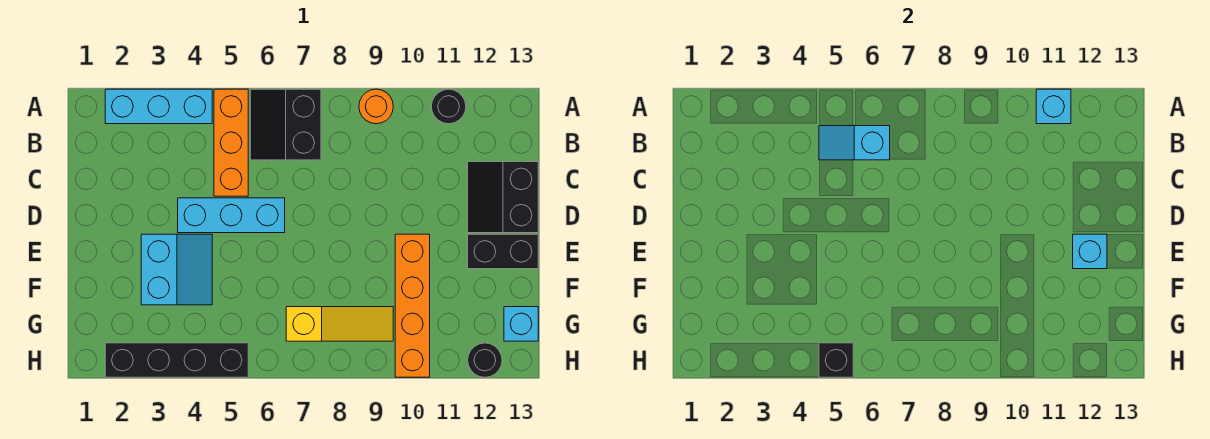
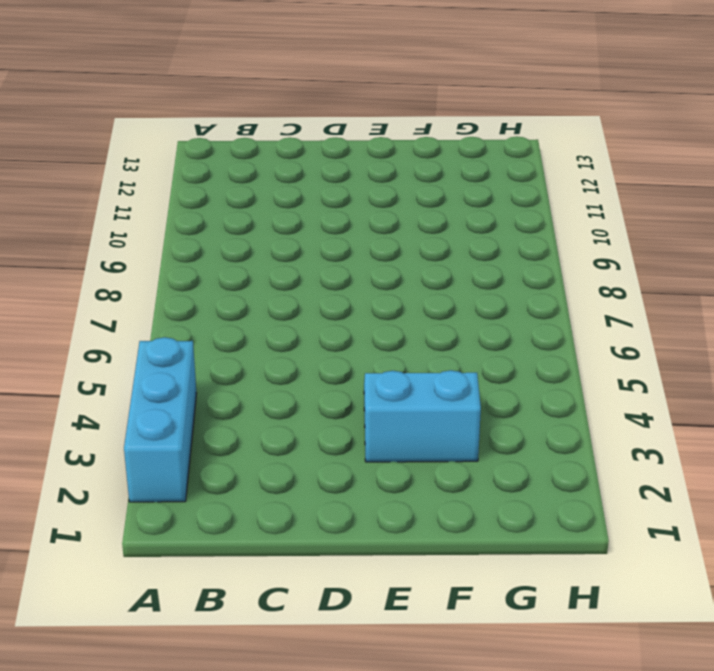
none -> orange 1x3 brick [214,89,248,196]
none -> black 2x2 slope [250,89,321,160]
none -> orange 1x1 round brick [359,89,393,124]

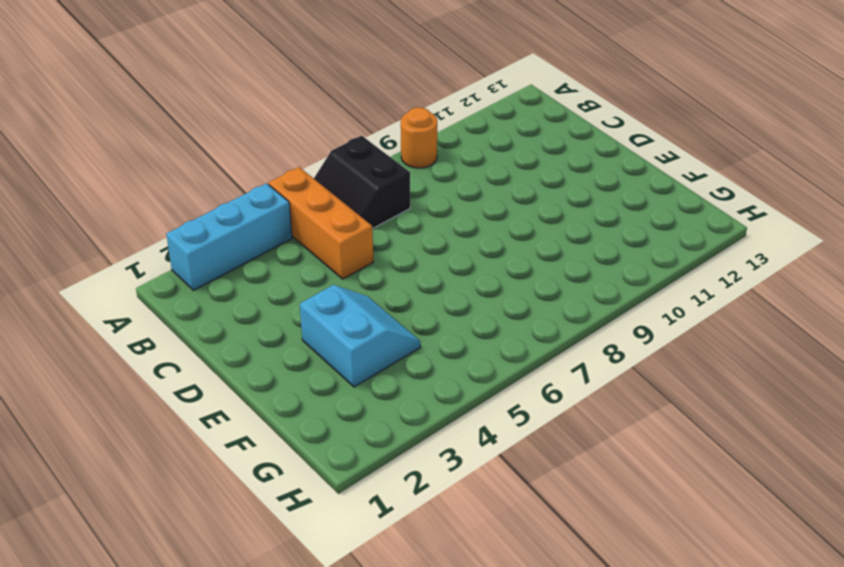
none -> black 1x1 round brick [431,89,466,124]
none -> black 2x2 slope [468,162,538,233]
none -> cyan 1x3 brick [178,198,285,233]

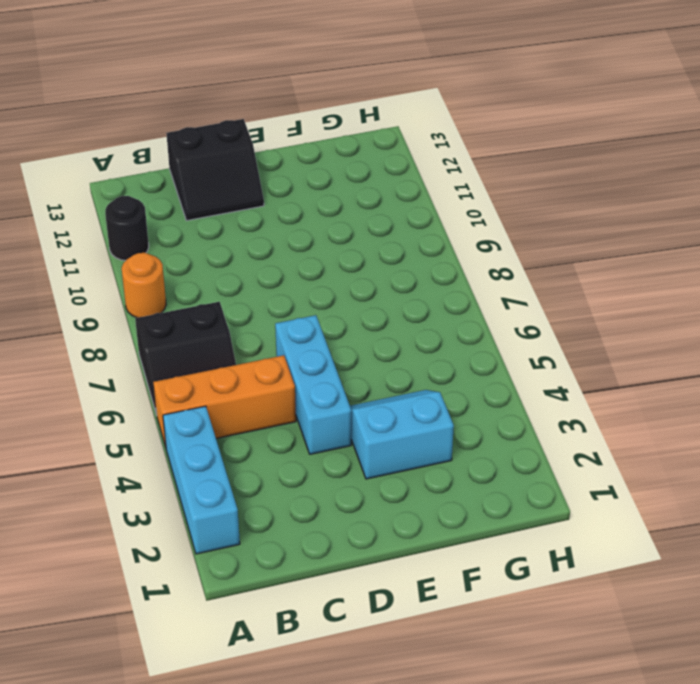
none -> orange 1x4 brick [395,234,430,377]
none -> black 1x2 brick [468,234,538,269]
none -> yellow 1x3 slope [286,307,393,341]

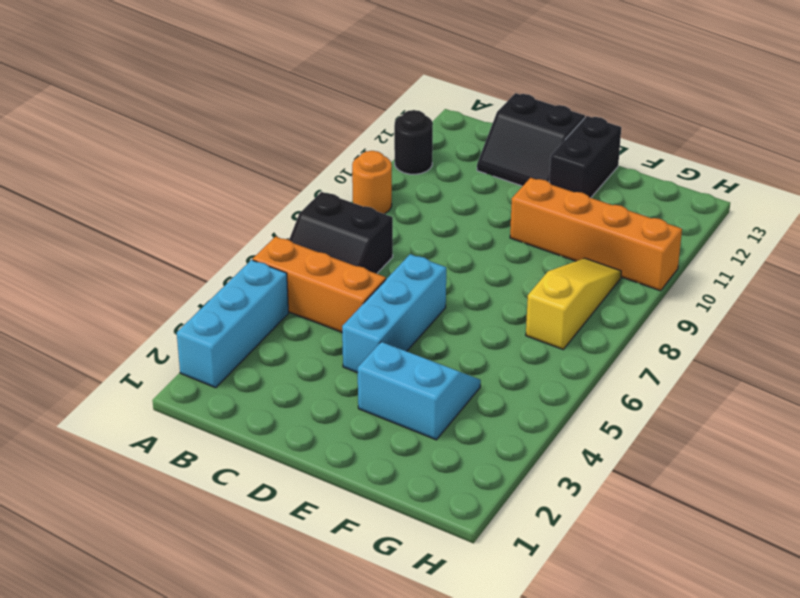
none -> cyan 1x1 brick [504,307,538,341]
none -> black 1x4 brick [105,343,248,377]
none -> black 1x1 round brick [468,343,502,377]

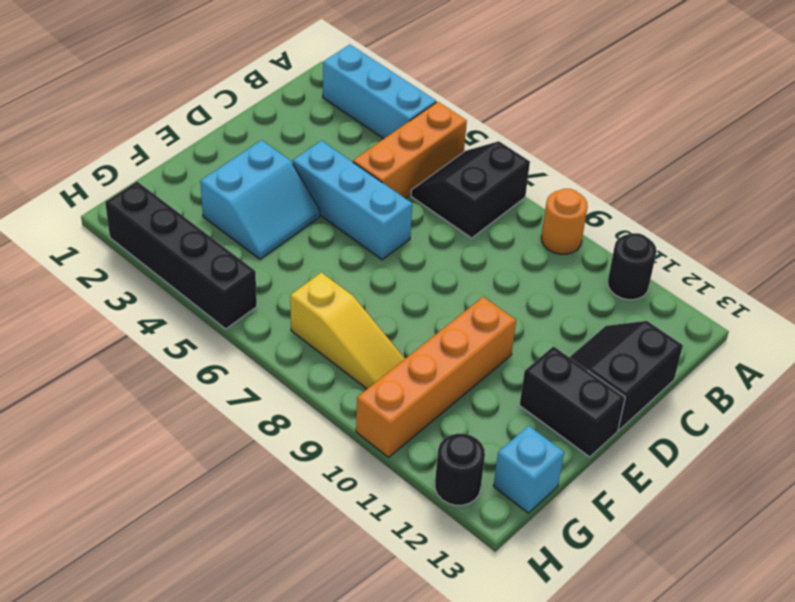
none -> cyan 1x1 brick [1036,89,1071,124]
none -> cyan 1x2 slope [819,126,890,160]
none -> cyan 1x1 brick [1073,234,1107,269]

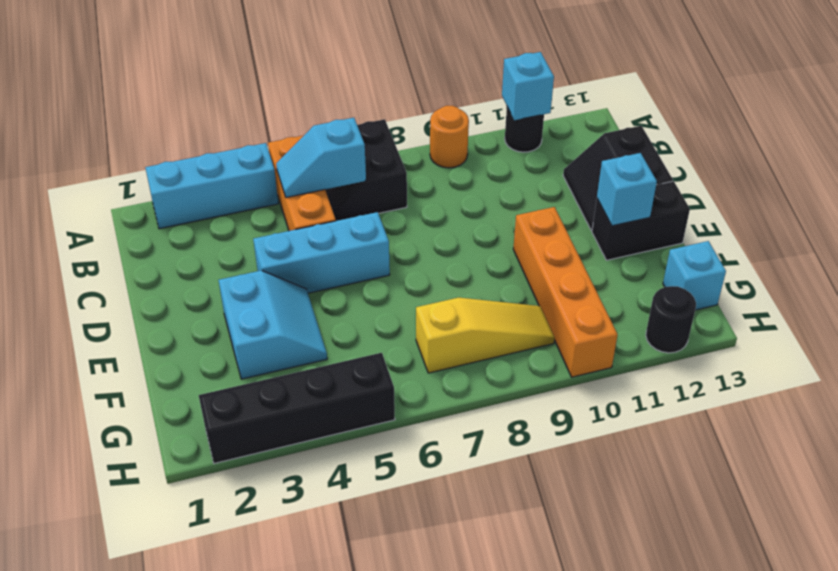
none -> black 1x1 brick [819,343,853,377]

